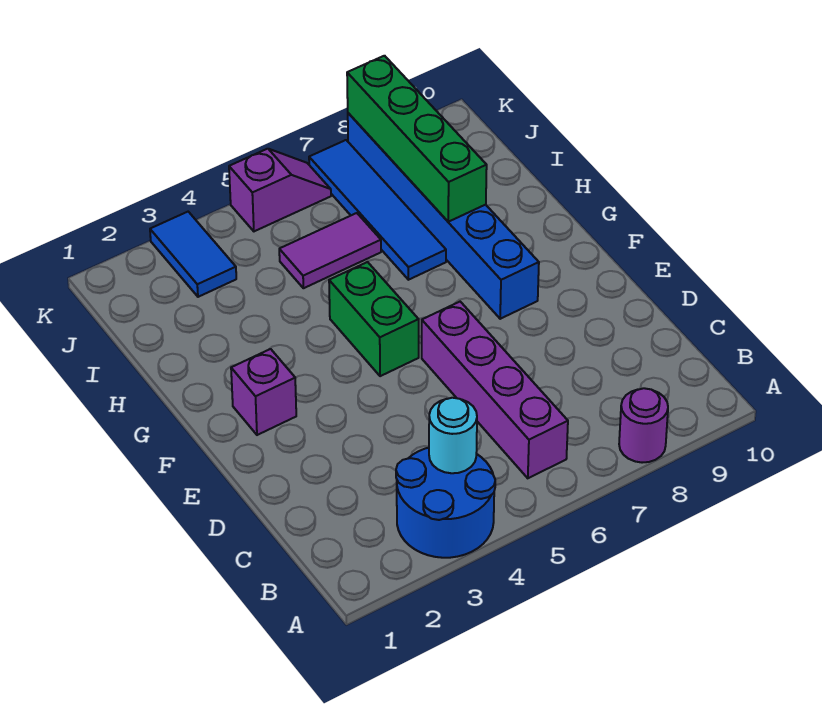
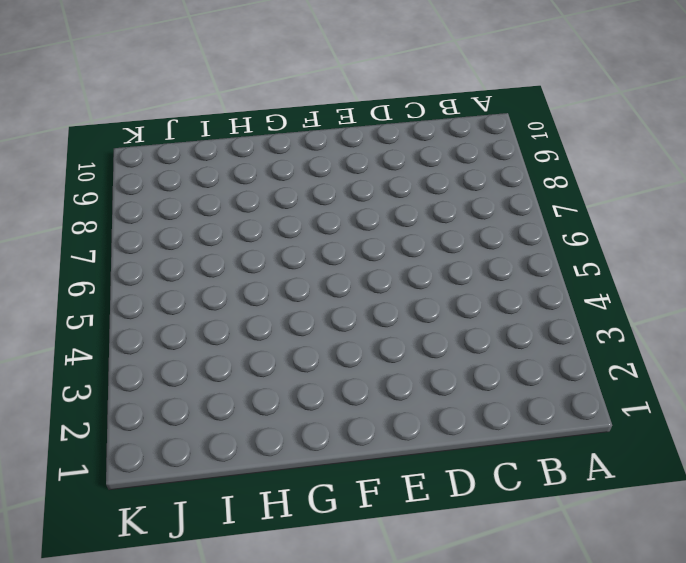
none -> blue 2x2 round brick [396,448,495,558]
none -> purple 1x1 round brick [619,388,668,463]
none -> purple 1x4 brick [422,302,568,478]

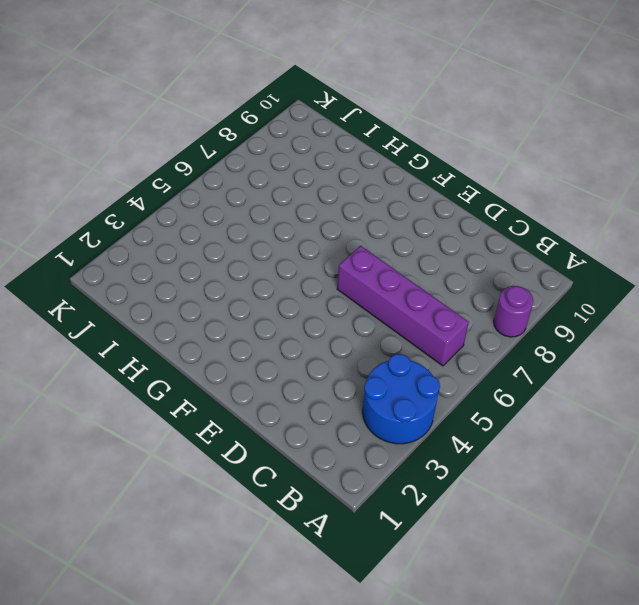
none -> purple 1x1 brick [231,349,296,435]
none -> green 1x2 brick [329,262,419,376]
none -> blue 1x6 brick [348,113,539,319]

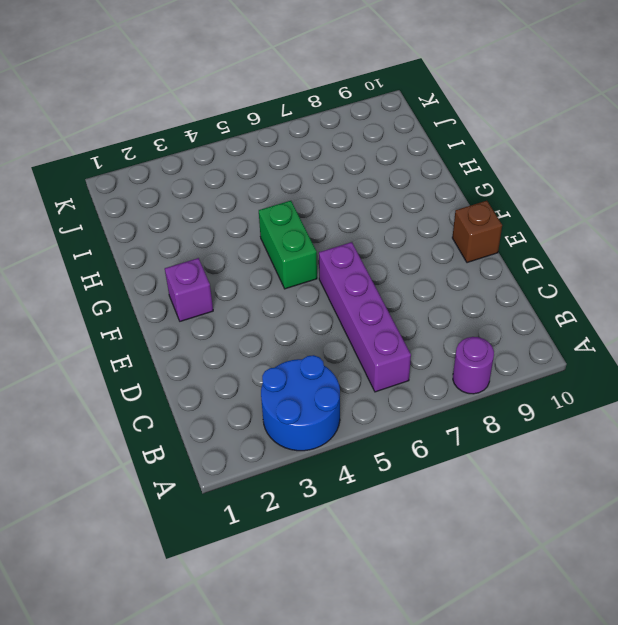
brown 1x1 brick [452,201,502,263] -> none
none -> blue 1x6 brick [348,113,539,319]
none -> blue 1x4 tile [309,140,446,280]
none -> purple 1x2 tile [279,213,381,288]

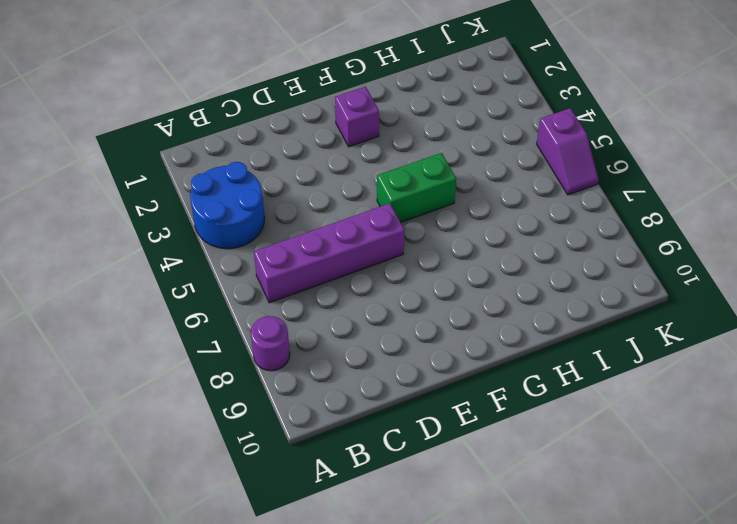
none -> blue 1x6 brick [348,113,539,319]
none -> blue 1x4 tile [309,140,446,280]
none -> purple 1x2 tile [279,213,381,288]

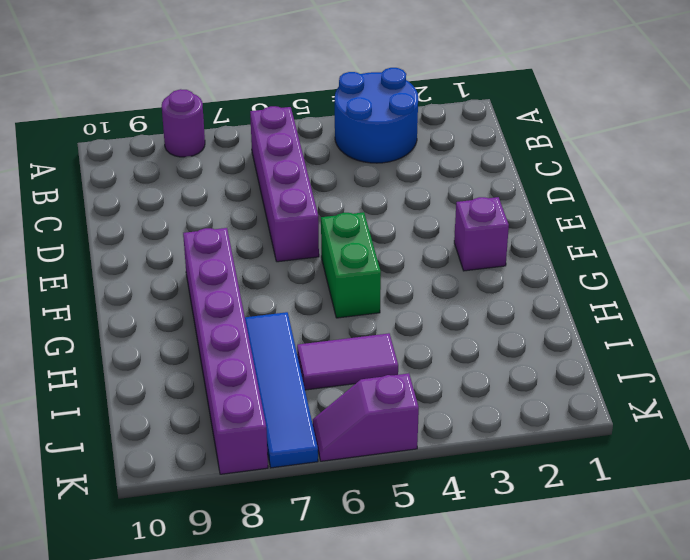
purple 1x6 brick [183,228,268,474] -> blue 1x6 brick [348,113,539,319]
none -> blue 1x2 tile [150,212,236,297]
none -> cyan 1x1 round brick [429,398,477,473]
none -> green 1x4 brick [347,56,487,222]

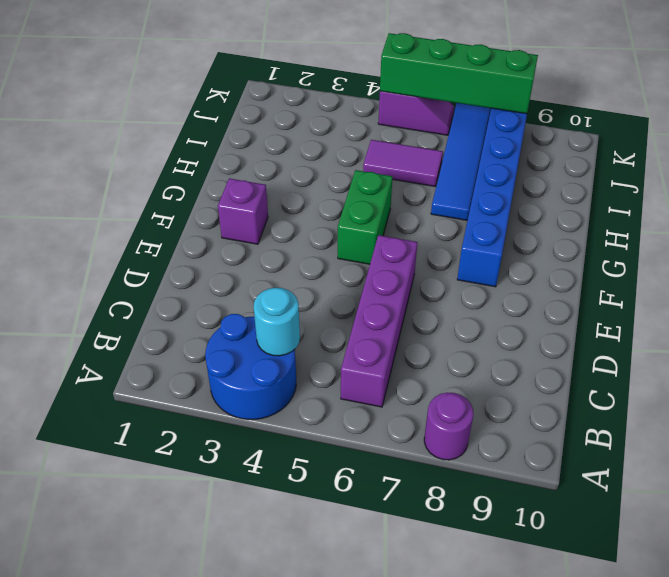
green 1x4 brick [380,33,538,114] -> green 1x4 brick turned to [347,56,487,222]
none -> blue 1x2 tile [150,212,236,297]

